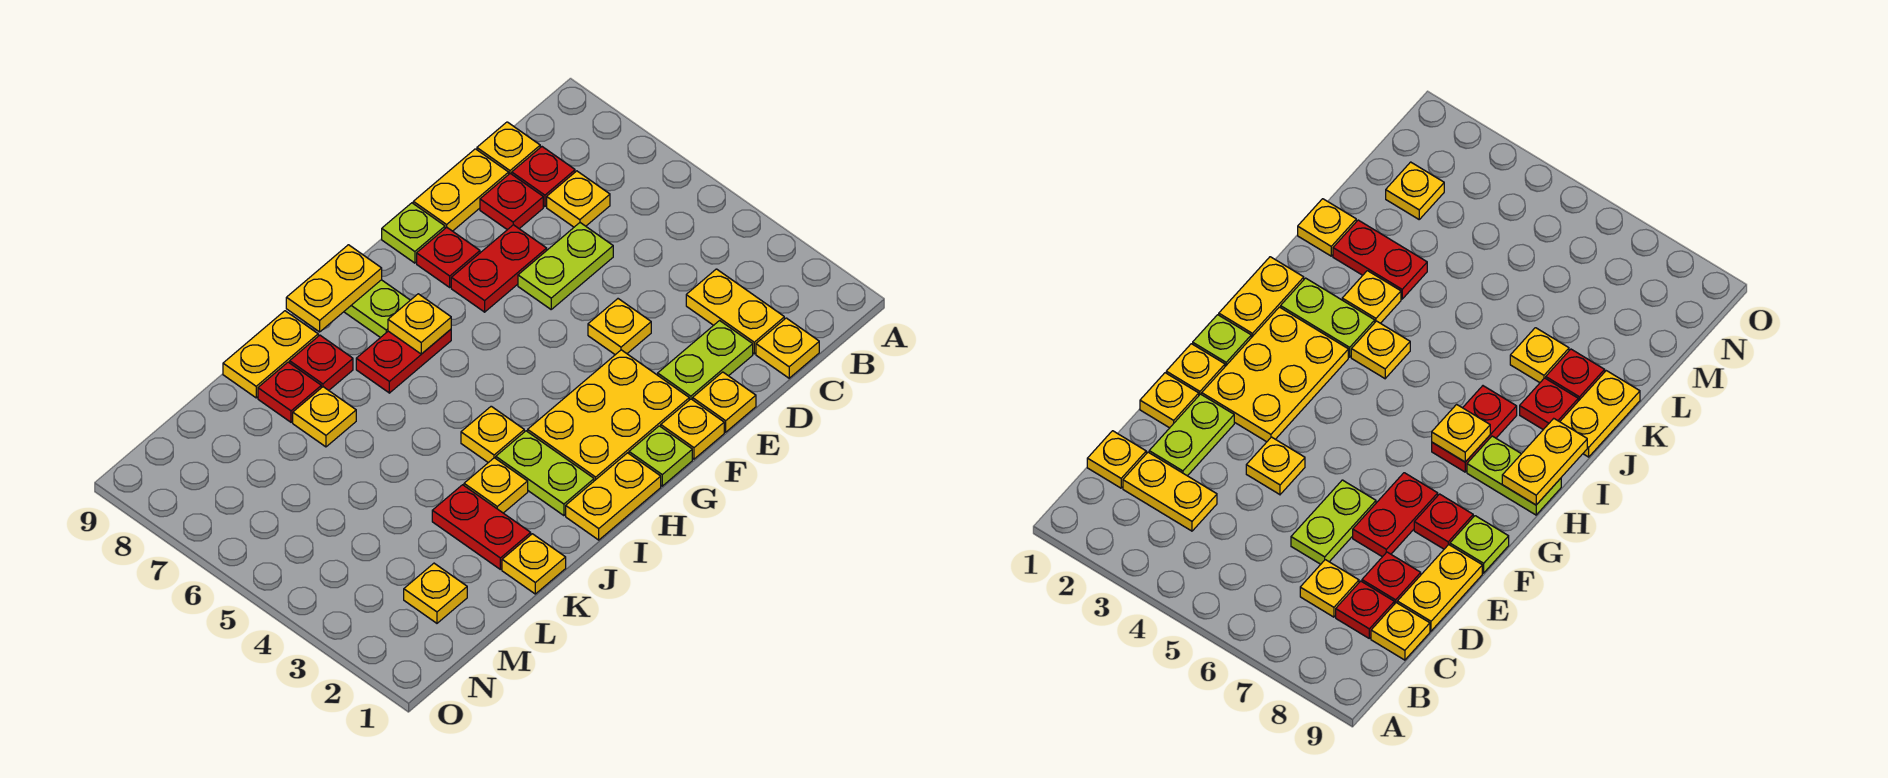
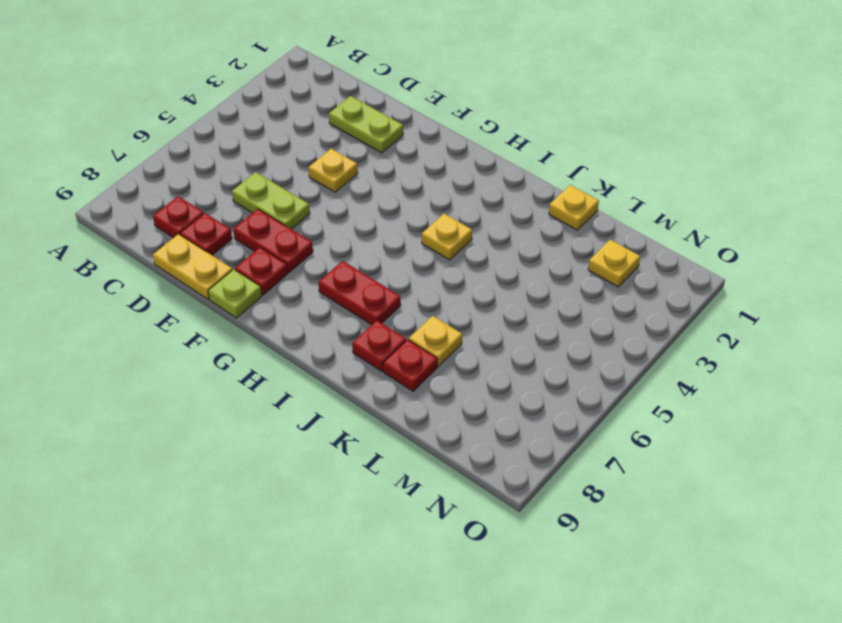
none -> yellow 1x1 plate [756,318,819,378]
none -> yellow 1x2 plate [686,269,784,354]
none -> yellow 1x1 plate [547,171,610,227]
none -> yellow 1x1 plate [477,122,540,174]

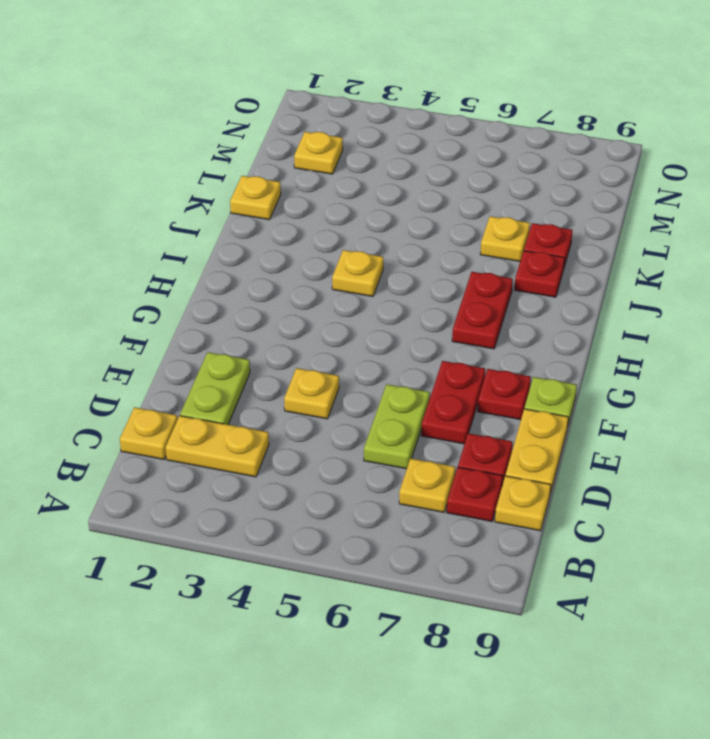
none -> yellow 1x1 plate [693,372,756,432]
none -> yellow 1x1 plate [661,399,724,459]
none -> yellow 2x3 plate [528,350,689,481]
none -> lime 1x1 plate [629,426,692,486]

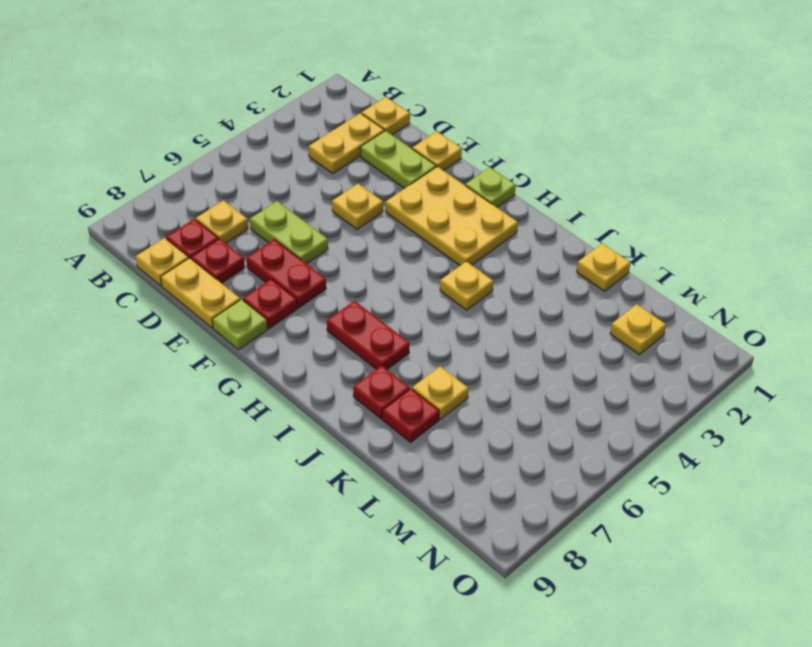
none -> yellow 1x1 plate [661,399,724,459]
none -> yellow 1x2 plate [566,453,661,540]
none -> lime 1x2 plate [344,280,410,338]
none -> lime 1x2 plate [496,431,594,516]

